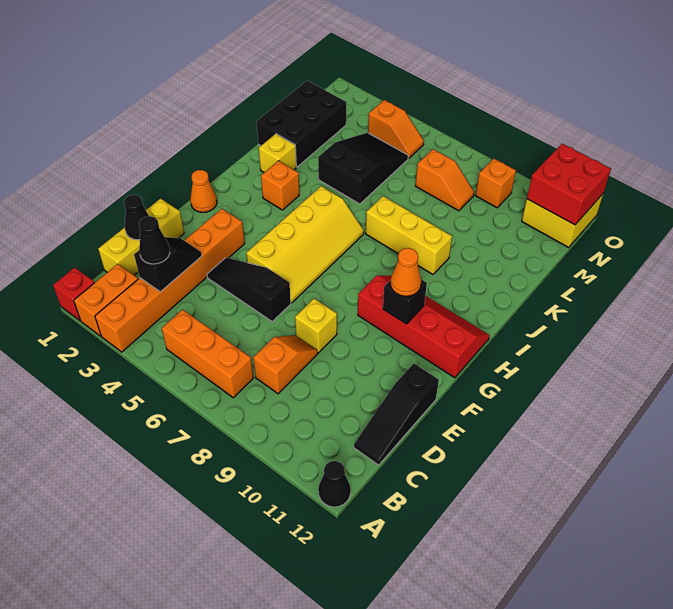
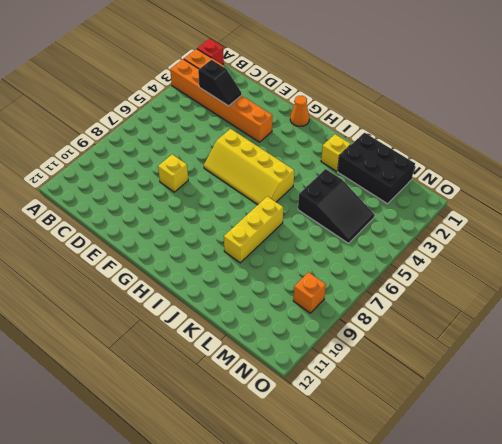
none -> black 1x1 cone [318,461,351,507]
none -> orange 1x3 brick [162,310,254,398]
none -> yellow 1x3 brick [98,199,184,275]

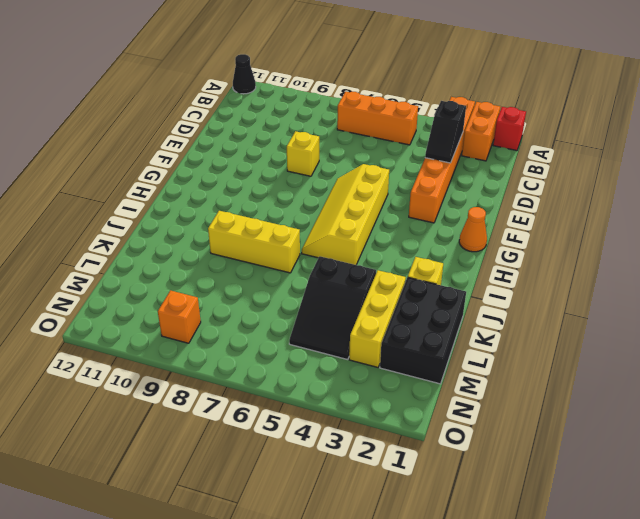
yellow 1x3 brick [349,270,406,367] -> yellow 1x3 brick moved to [98,199,184,275]
none -> orange 1x2 slope [253,335,318,394]
none -> black 1x3 slope [354,363,439,465]
none -> black 1x3 slope [207,258,291,321]

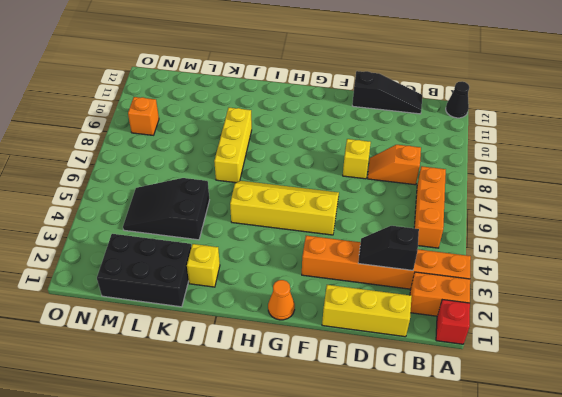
none -> black 1x3 slope [207,258,291,321]
none -> red 2x4 slope [358,275,490,378]
none -> orange 1x1 brick [261,161,299,210]

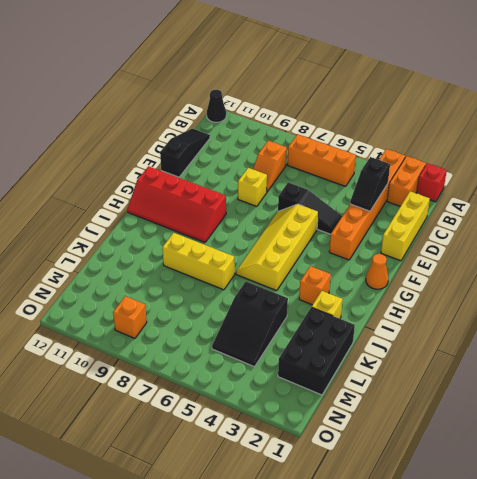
none -> orange 1x2 slope [416,149,474,211]
none -> orange 1x2 slope [368,100,424,158]
none -> yellow 2x2 brick [522,194,603,247]

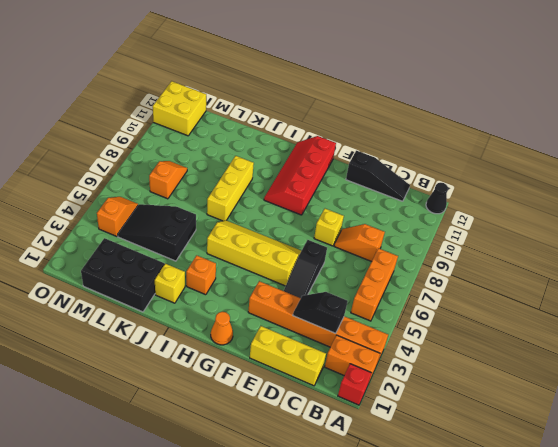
none -> orange 1x1 brick [476,159,516,208]
none -> black 1x1 cone [124,195,149,240]
none -> black 1x1 brick [383,279,427,324]

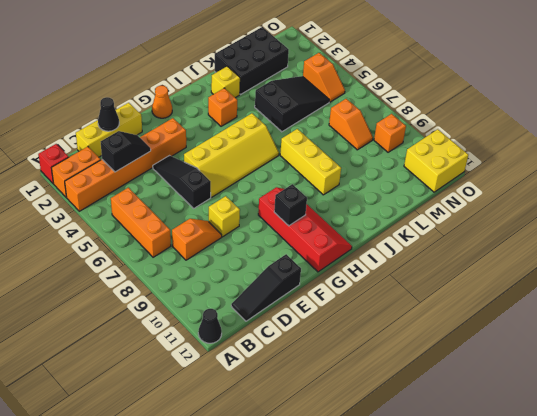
none -> red 2x2 brick [527,144,611,225]
none -> black 1x1 cone [139,216,170,264]
none -> orange 1x1 cone [390,248,421,296]

